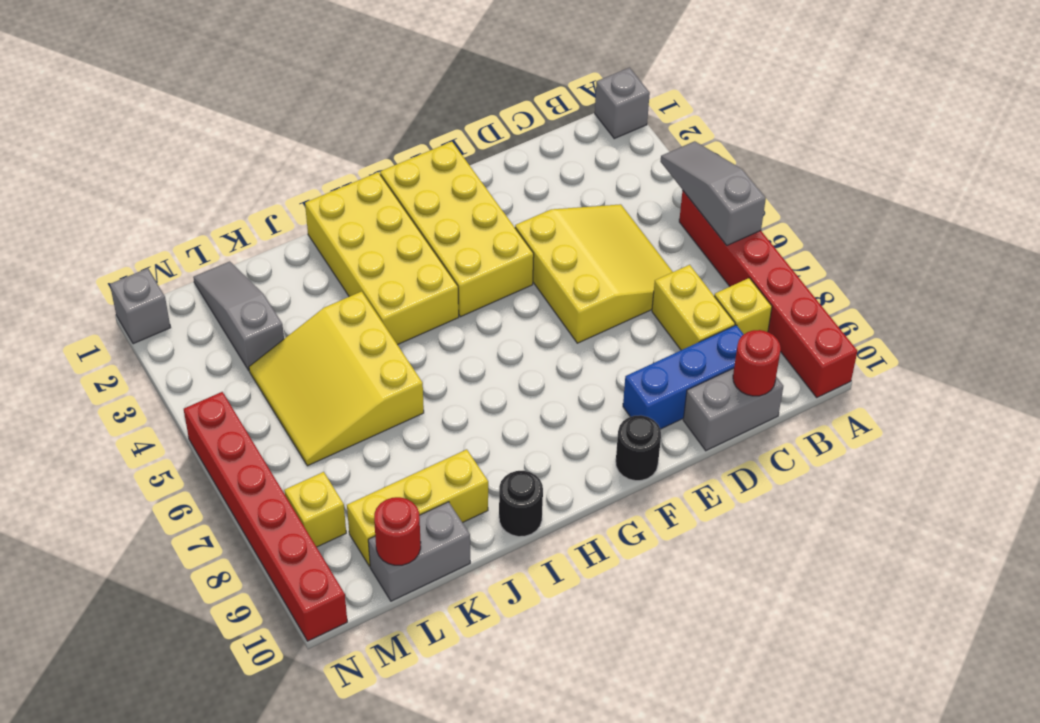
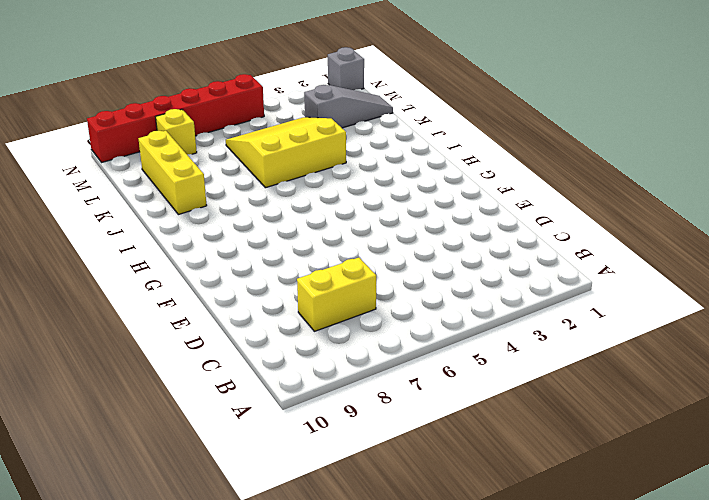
none -> grey 1x1 brick [595,68,650,139]
none -> red 1x6 brick [679,190,857,397]
none -> yellow 1x1 brick [714,278,772,334]

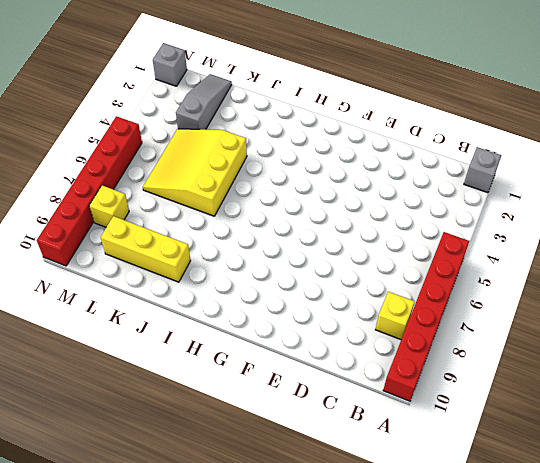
none -> yellow 3x3 slope [515,204,673,343]
none -> yellow 1x2 brick [652,265,735,350]
none -> blue 1x3 brick [623,325,744,429]

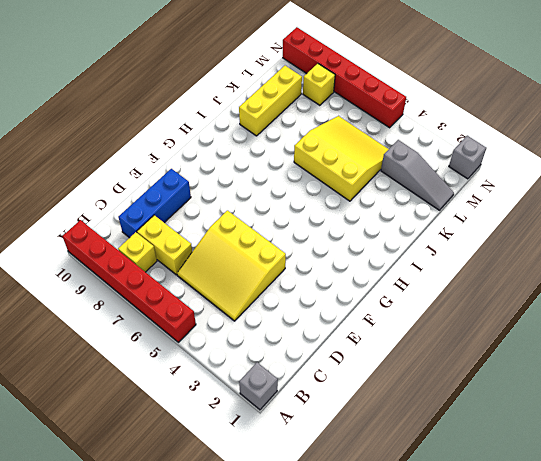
none -> grey 1x2 brick [683,368,783,451]
none -> yellow 2x4 brick [380,142,534,317]
none -> black 1x1 round brick [616,415,661,481]

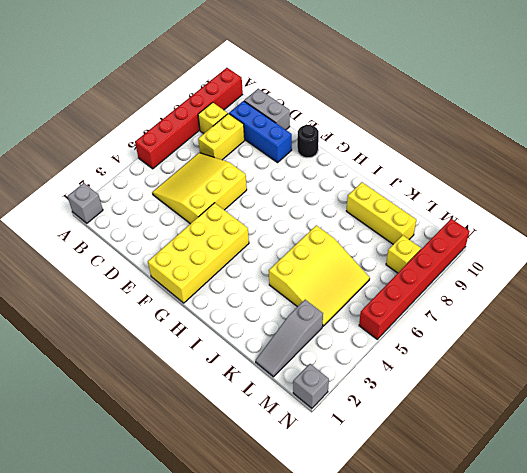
none -> yellow 2x4 brick [305,172,459,345]
none -> black 1x1 round brick [499,471,543,537]
none -> grey 1x2 brick [368,502,470,601]

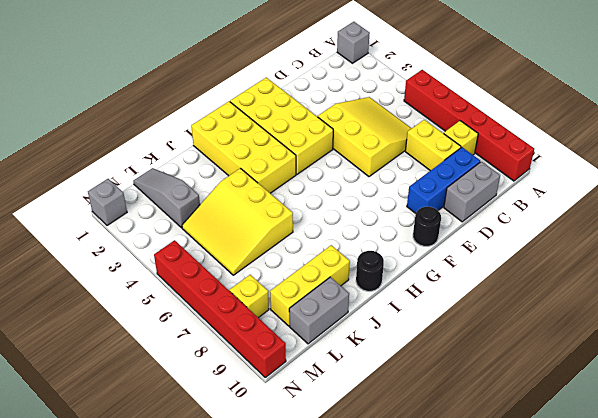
none -> grey 1x3 slope [660,141,766,245]
none -> red 1x1 round brick [733,330,781,396]
none -> red 1x1 round brick [374,497,421,565]

